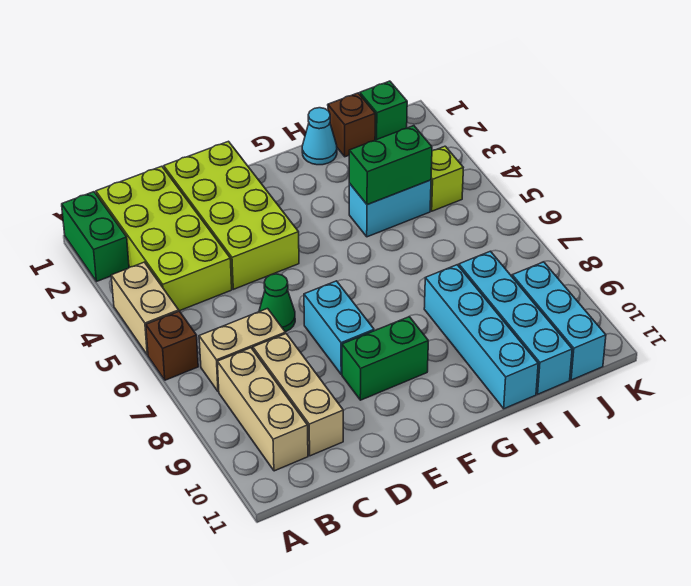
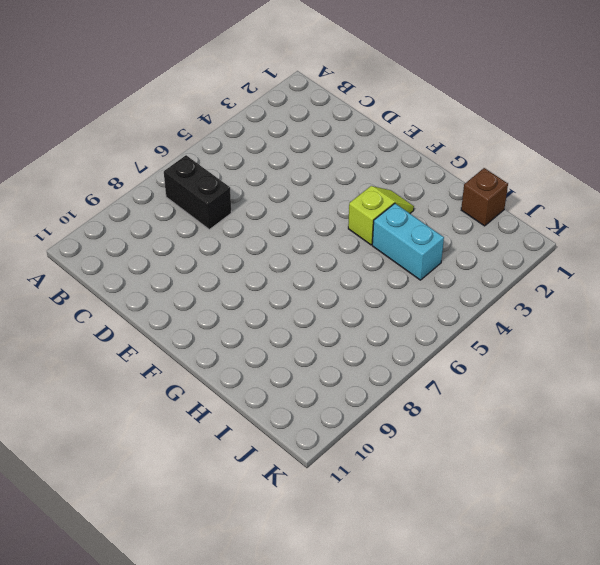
black 1x2 brick [164,155,231,230] -> tan 1x2 brick [199,309,285,392]
lime 1x2 slope [348,186,414,245] -> none
none -> green 1x2 brick [62,192,129,282]
none -> tan 1x2 brick [111,262,179,355]
none -> brown 1x1 brick [146,311,198,380]

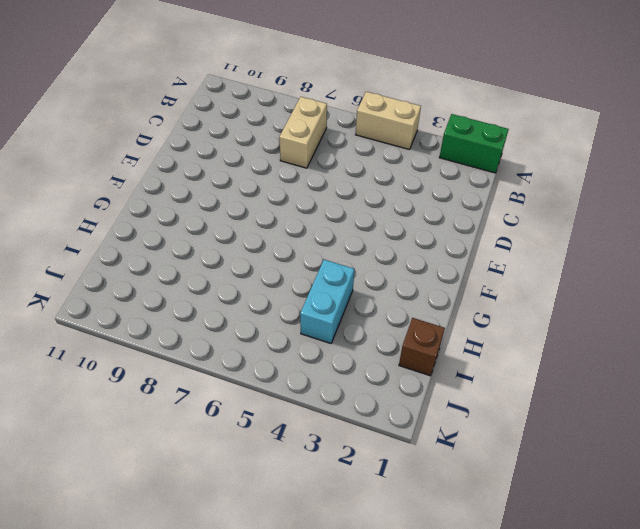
none -> brown 1x1 brick [146,311,198,380]
none -> lime 2x4 brick [96,166,232,311]
none -> tan 1x3 brick [217,348,308,471]

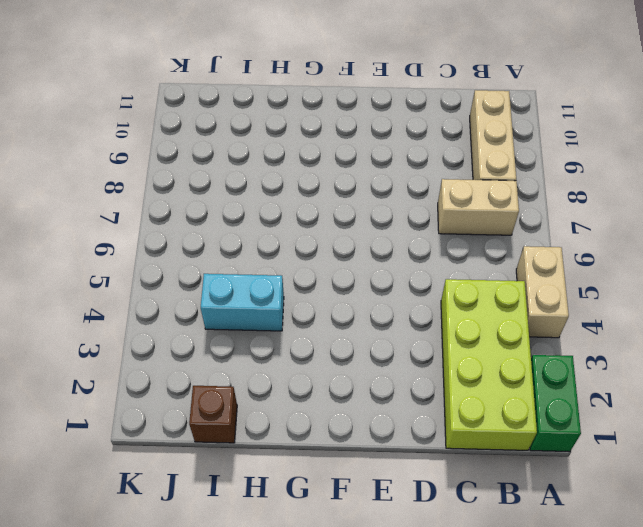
none -> brown 1x1 brick [146,311,198,380]
none -> tan 1x3 brick [253,334,343,456]
none -> lime 2x4 brick [164,141,299,289]

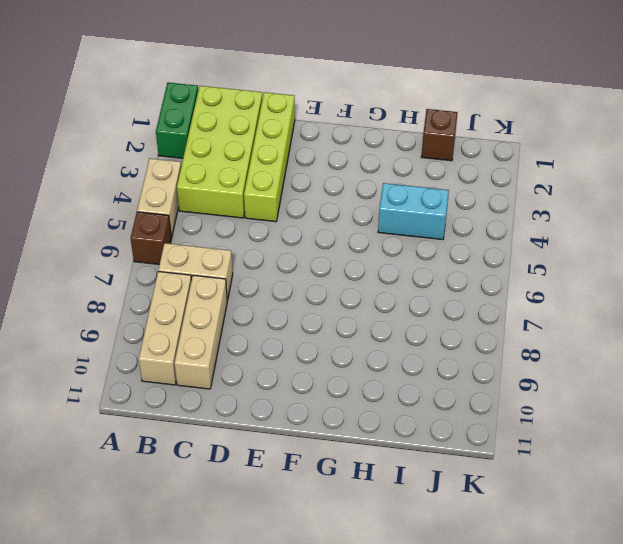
lime 1x4 brick [244,92,295,222] -> lime 2x4 brick [164,141,299,289]
none -> green 1x1 cone [259,274,295,332]
none -> cyan 1x2 brick [304,281,374,374]
none -> green 1x2 brick [342,317,428,400]

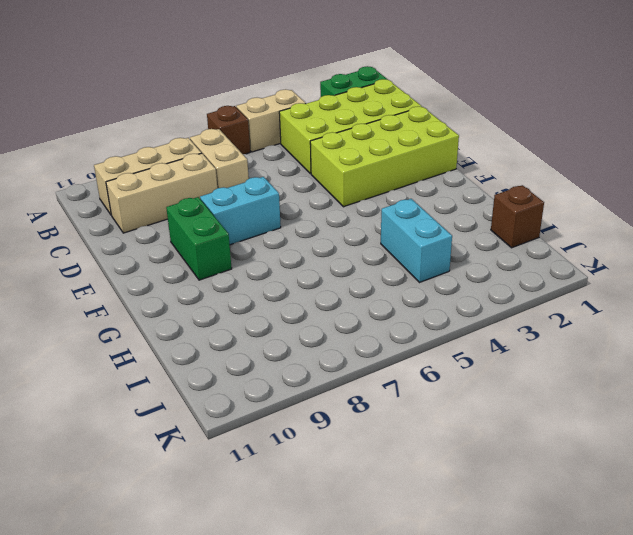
none -> green 1x1 cone [259,274,295,332]
none -> cyan 1x1 cone [302,108,337,165]
none -> cyan 1x4 brick [424,265,538,409]

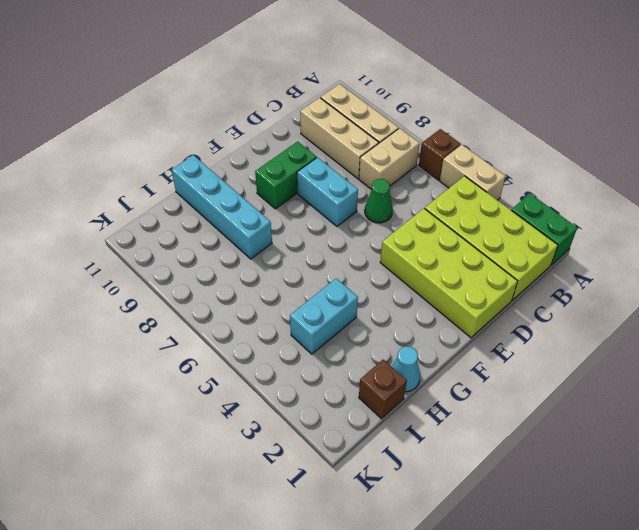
none -> cyan 1x4 brick [459,251,572,394]
none -> green 1x1 brick [360,81,407,140]
none -> lime 1x1 brick [430,146,463,211]

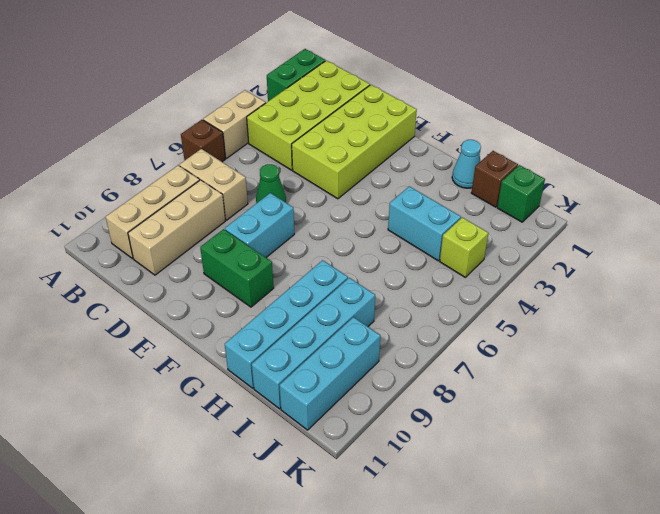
none -> green 1x2 brick [349,126,432,205]

